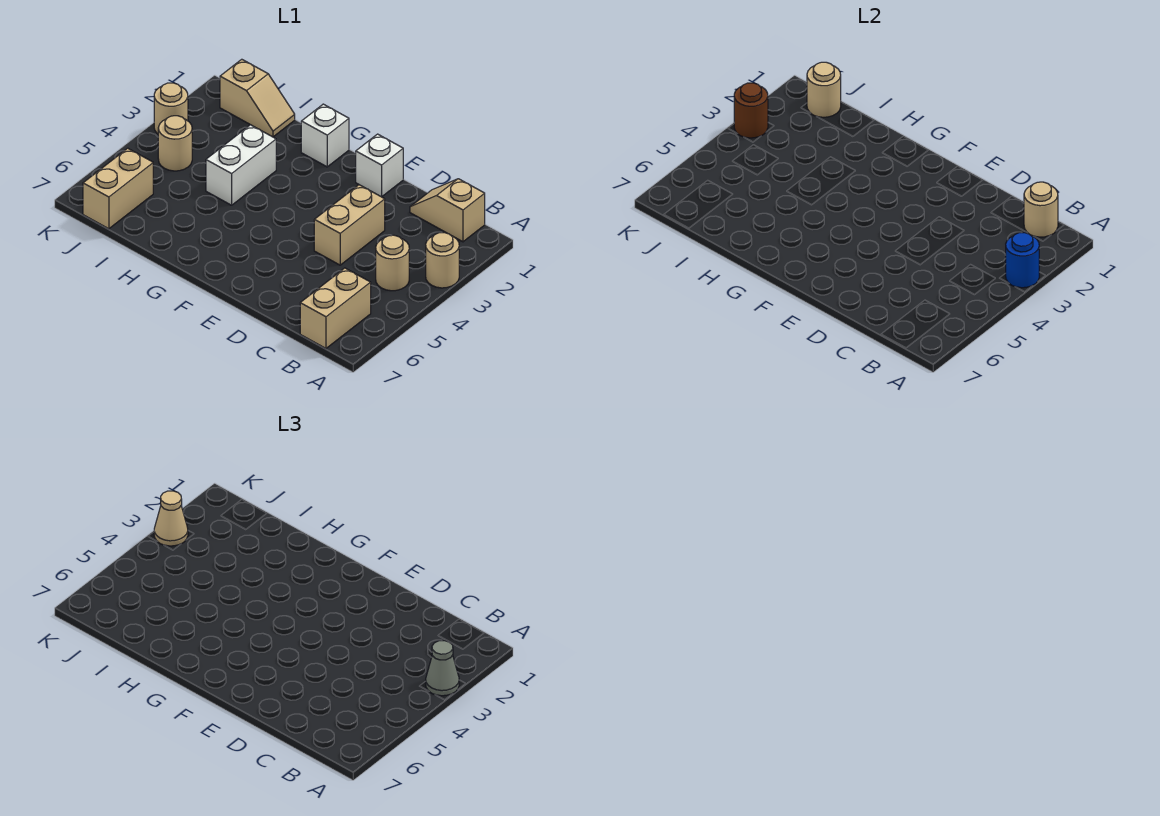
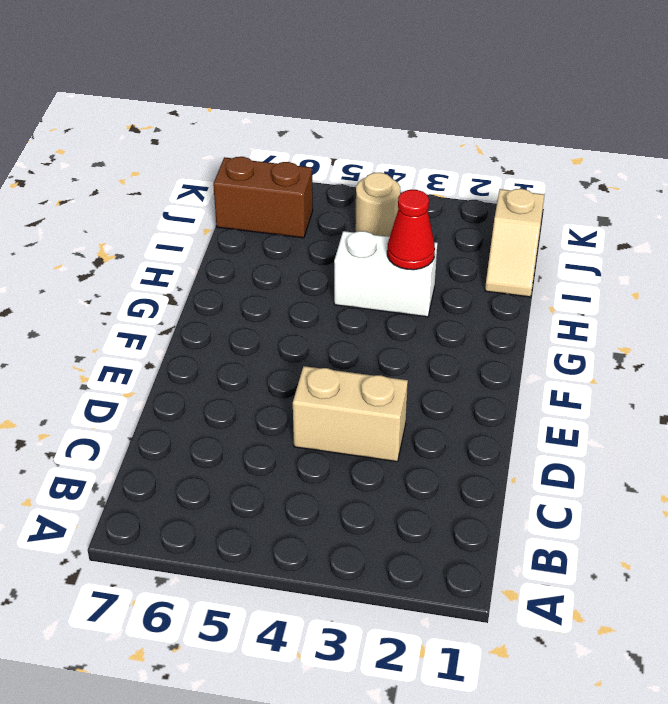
red 1x1 cone [387,190,435,270] -> none
brown 1x2 brick [213,157,313,238] -> tan 1x2 brick [83,148,153,229]
none -> tan 1x1 round brick [426,233,459,288]
none -> tan 1x2 slope [410,179,485,242]
none -> tan 1x1 round brick [376,235,409,291]

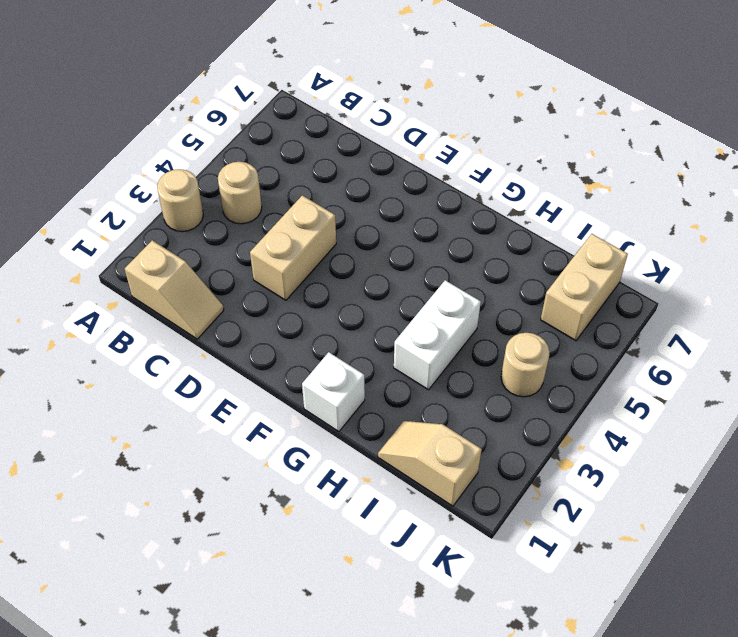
none -> tan 1x2 brick [300,268,371,348]
none -> white 1x1 brick [356,134,403,197]
none -> tan 1x1 round brick [154,83,188,134]

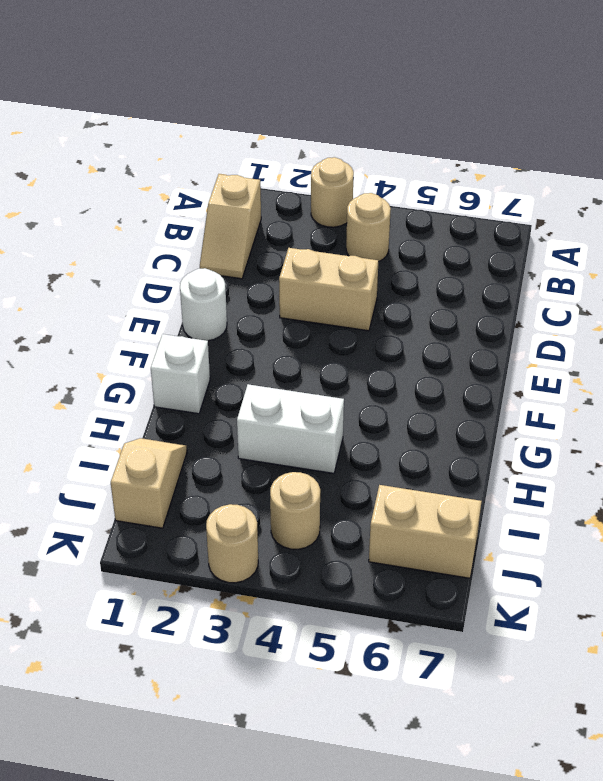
white 1x1 round brick [180,268,227,341] -> white 1x1 brick [356,134,403,197]
none -> tan 1x2 brick [300,268,371,348]
none -> blue 1x1 round brick [1006,233,1039,288]
none -> tan 1x1 round brick [1024,182,1058,237]

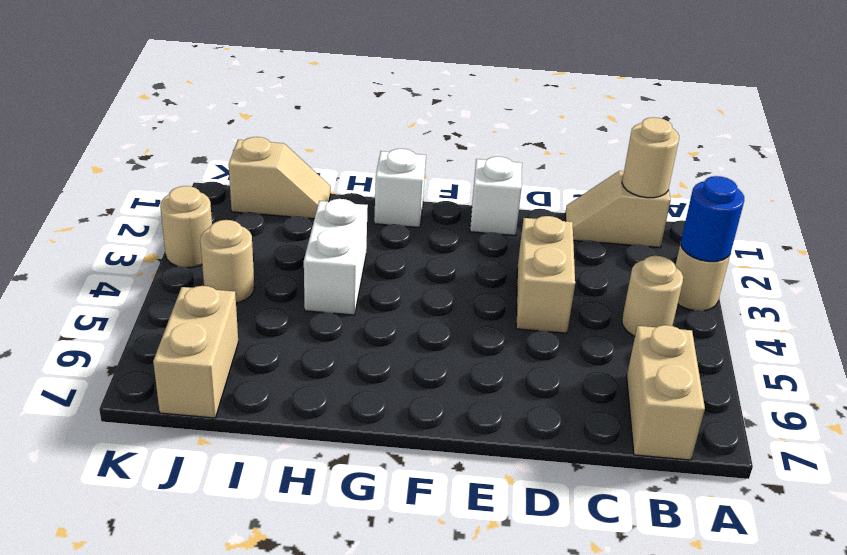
none -> tan 1x1 round brick [807,62,841,117]
none -> brown 1x1 round brick [734,83,768,138]
none -> grey 1x1 cone [426,641,459,696]

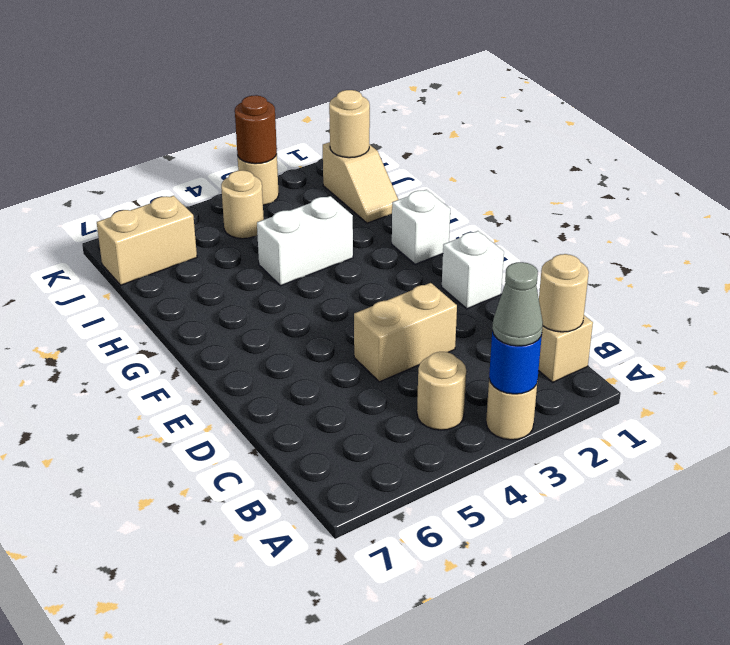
none -> tan 1x2 brick [300,268,371,348]
none -> tan 1x1 cone [154,491,188,546]

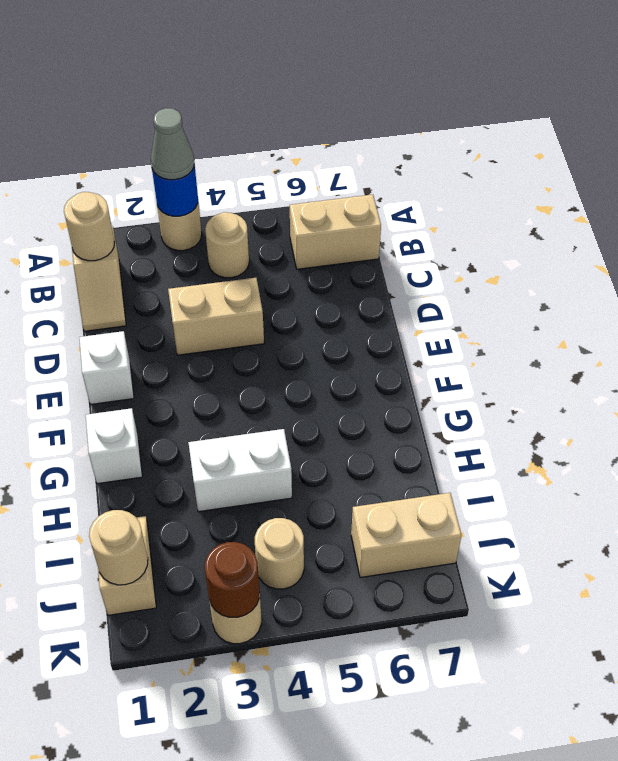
none -> tan 1x1 cone [154,491,188,546]

